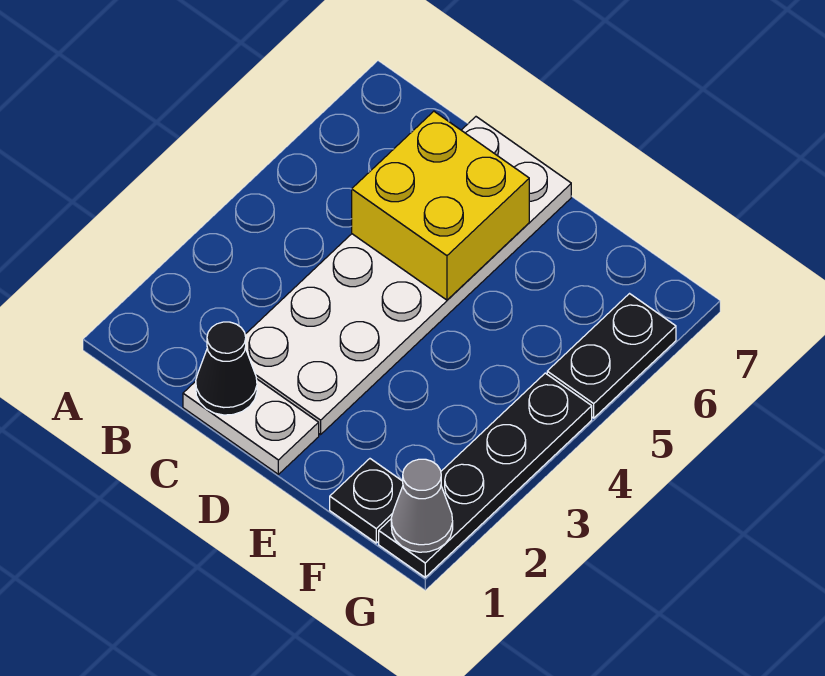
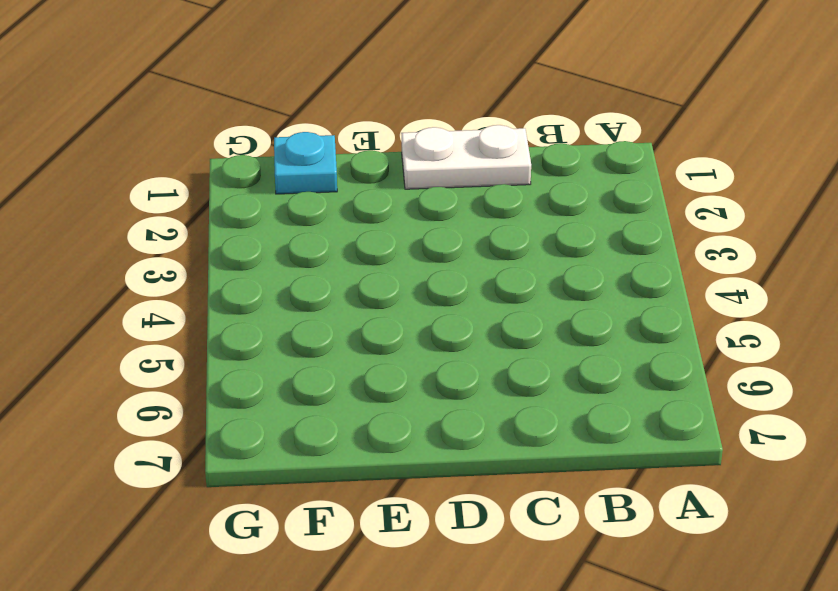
cyan 1x1 plate [274,132,337,194] -> black 1x1 plate [330,459,403,543]
none -> white 2x6 plate [245,117,571,435]
none -> black 1x4 plate [379,373,592,577]

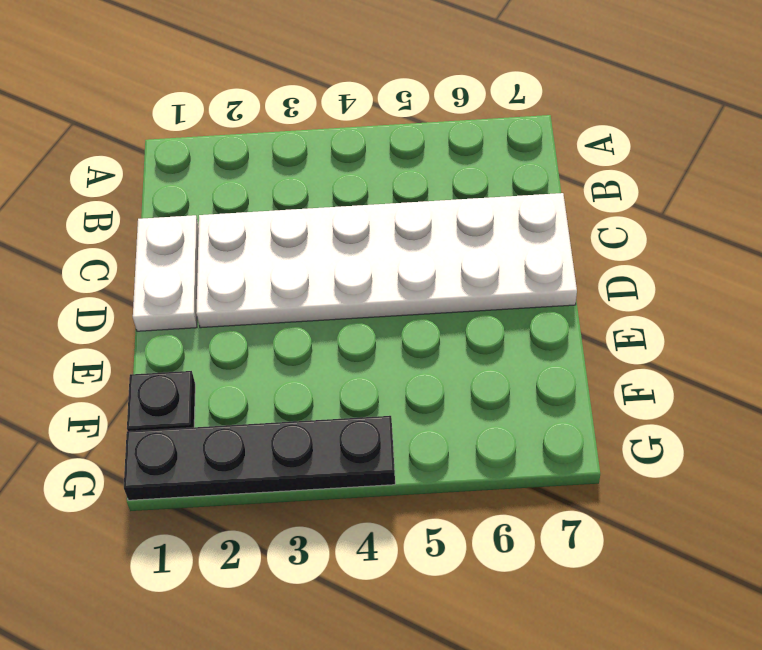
none -> black 1x2 plate [547,294,676,418]
none -> black 1x1 cone [196,322,257,415]

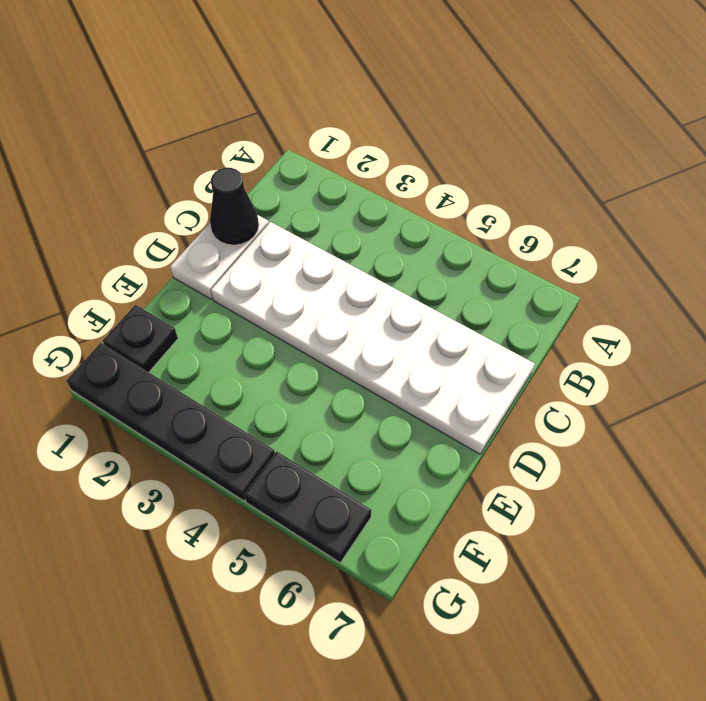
none -> yellow 2x2 brick [352,111,529,300]
none -> grey 1x1 cone [391,459,453,552]

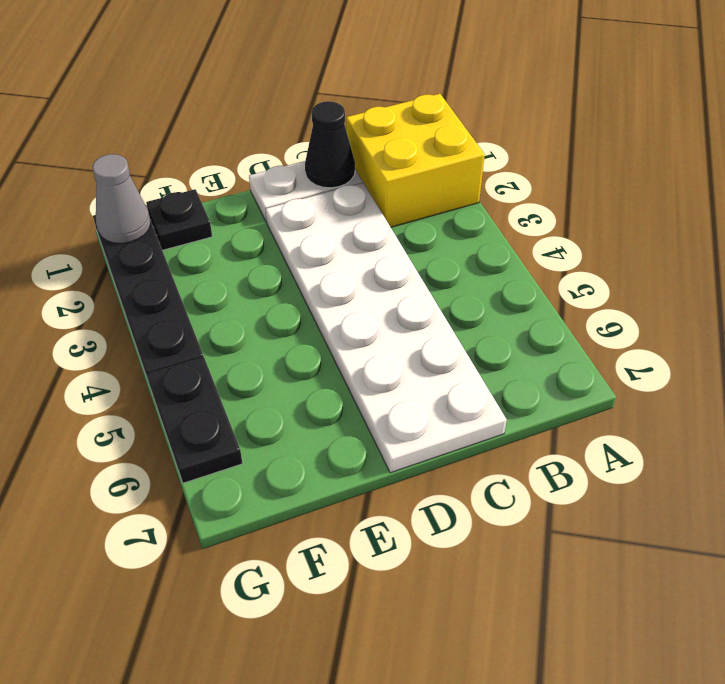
yellow 2x2 brick [346,94,485,227] -> yellow 2x2 brick moved to [352,111,529,300]

